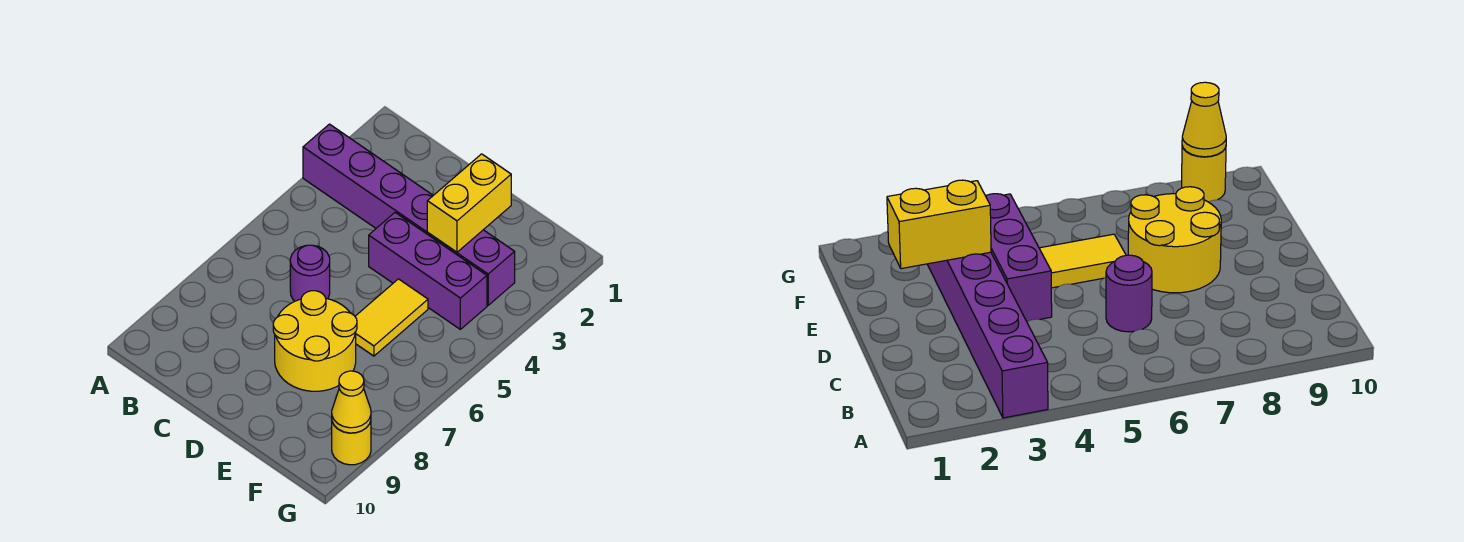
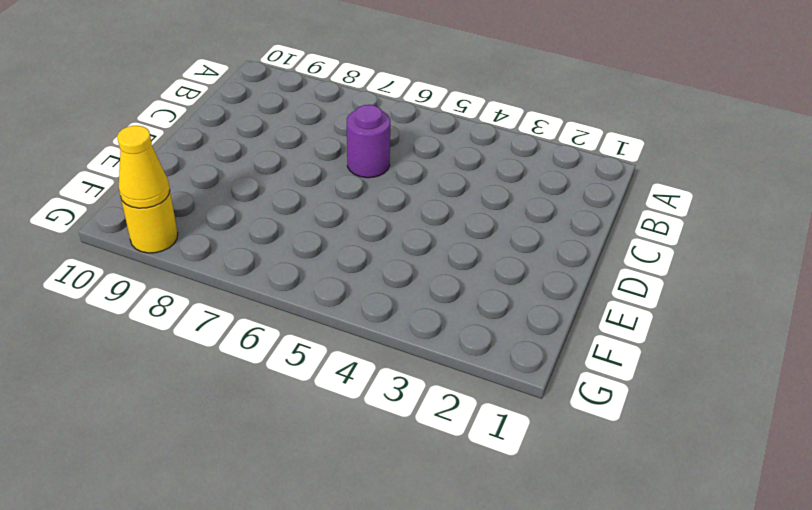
none -> purple 1x6 brick [303,124,515,305]
none -> purple 1x3 brick [369,213,487,329]

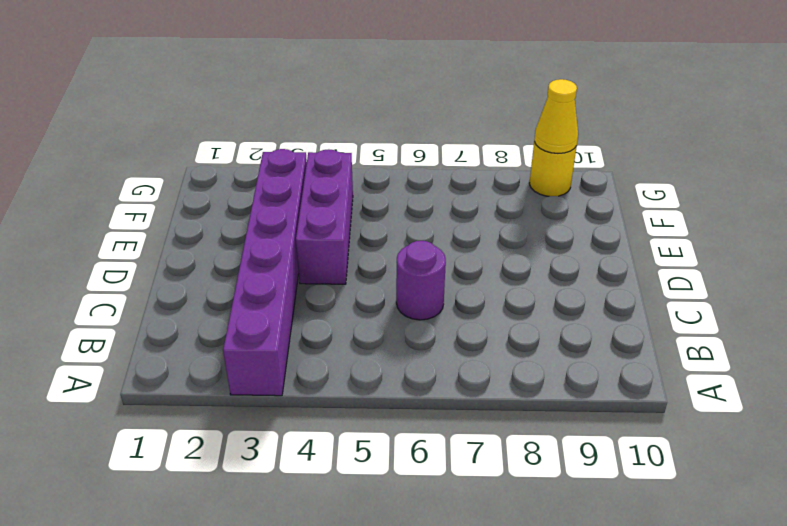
none -> yellow 2x2 round brick [273,291,357,391]
none -> yellow 1x2 tile [355,279,428,356]

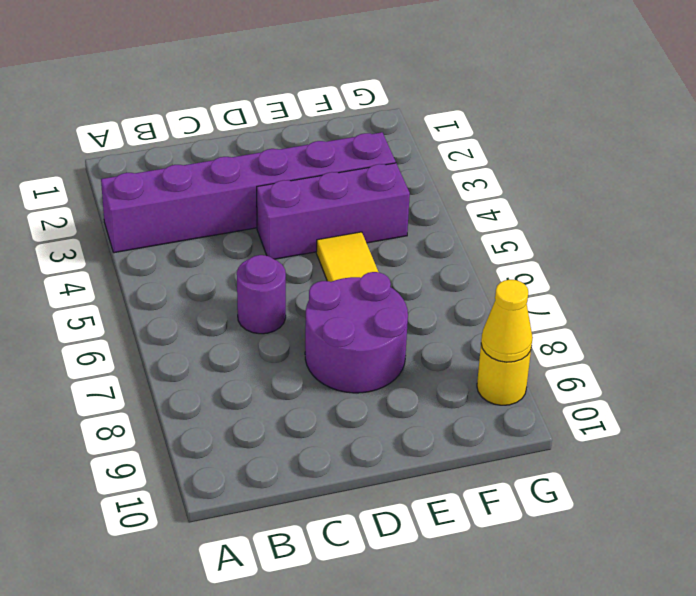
purple 2x2 round brick [305,272,408,393] -> yellow 2x2 round brick [273,291,357,391]
none -> yellow 1x2 brick [427,154,511,252]

